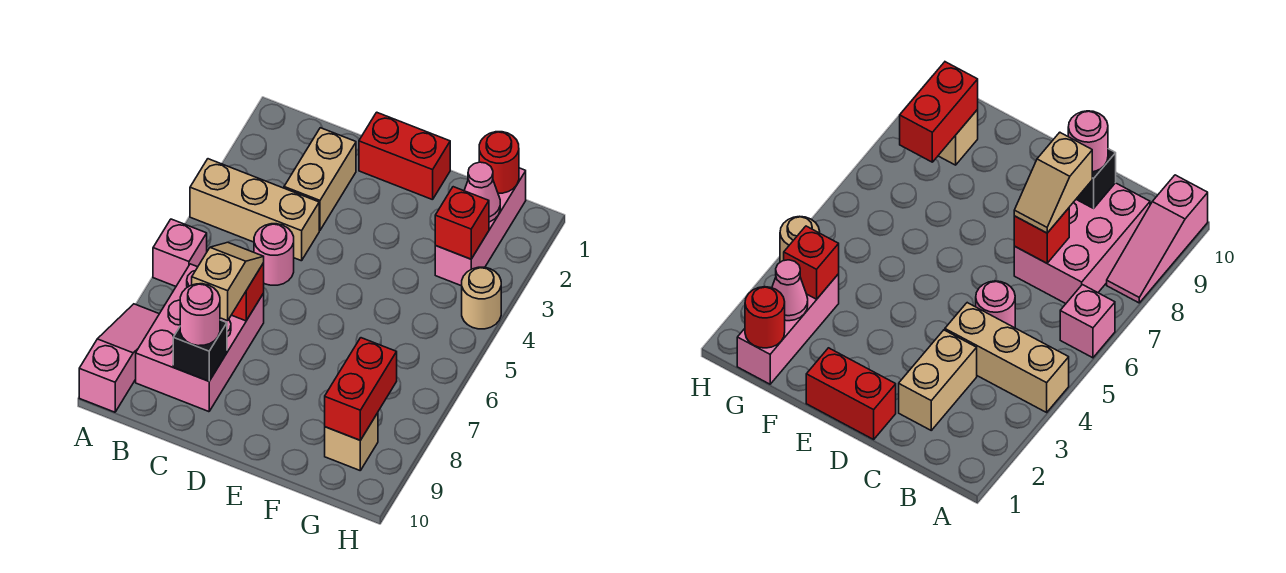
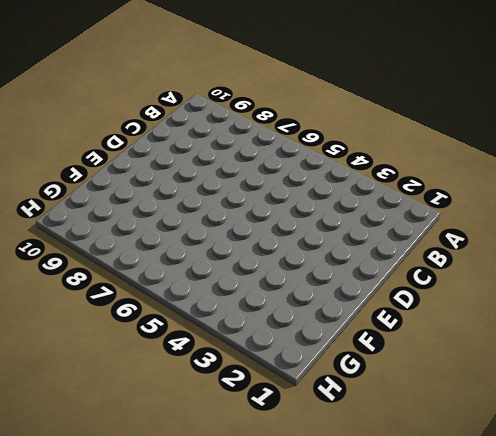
none -> tan 1x3 brick [190,159,319,261]
none -> pink 1x1 brick [153,219,207,286]
none -> pink 1x3 slope [79,304,159,412]

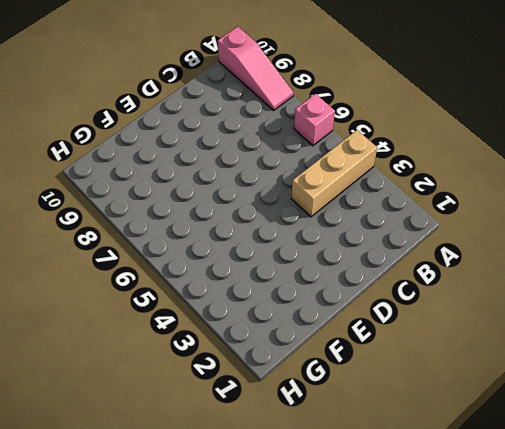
none -> pink 2x3 brick [136,264,264,412]
none -> tan 1x2 brick [284,128,356,230]
none -> pink 1x1 round brick [254,224,294,285]

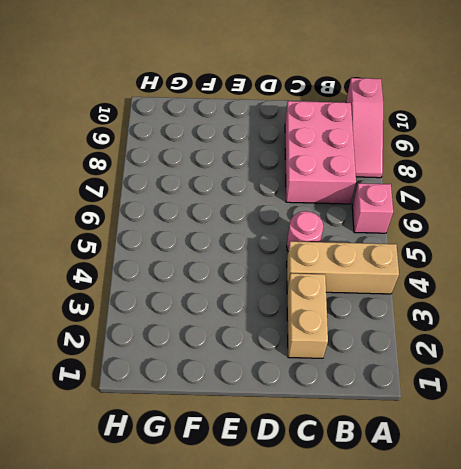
none -> red 1x2 brick [359,112,450,200]
none -> pink 1x3 brick [435,168,526,286]
none -> tan 1x1 brick [325,413,378,470]

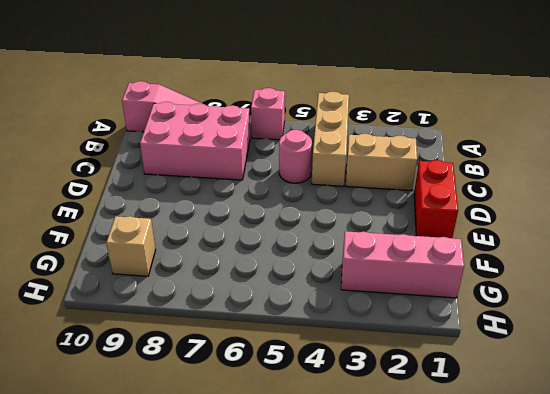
none -> tan 1x1 round brick [462,267,501,329]
none -> red 1x1 brick [232,263,264,321]
none -> black 1x1 brick [173,320,227,381]

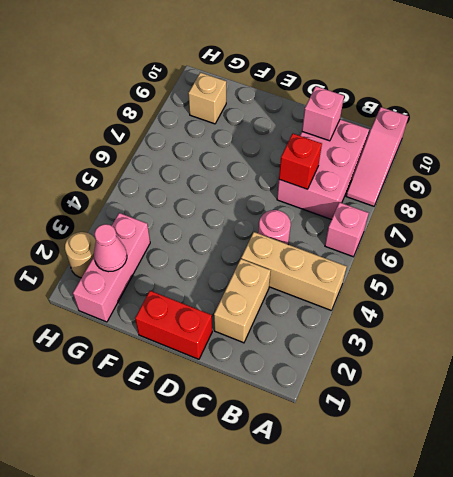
pink 1x1 brick [302,86,344,141] -> black 1x1 brick [173,320,227,381]
tan 1x1 round brick [65,232,96,278] -> tan 1x1 round brick moved to [462,267,501,329]
none -> red 1x1 round brick [479,132,519,193]
none -> red 1x1 brick [435,187,489,259]
none -> red 1x2 brick [325,338,397,440]

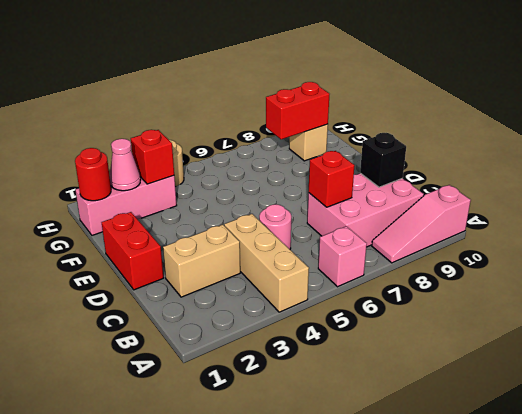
none -> tan 1x2 slope [192,242,264,321]
none -> pink 1x1 round brick [180,284,220,346]

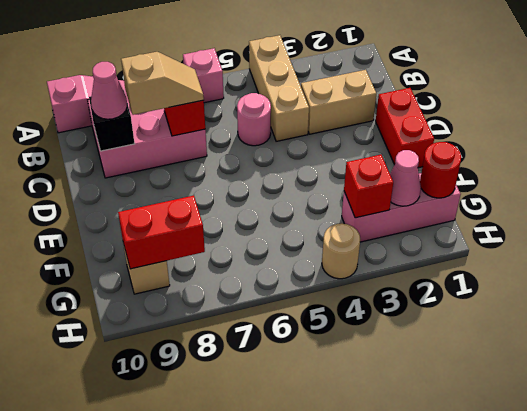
pink 1x1 cone [91,62,127,119] -> pink 1x1 round brick [180,284,220,346]

